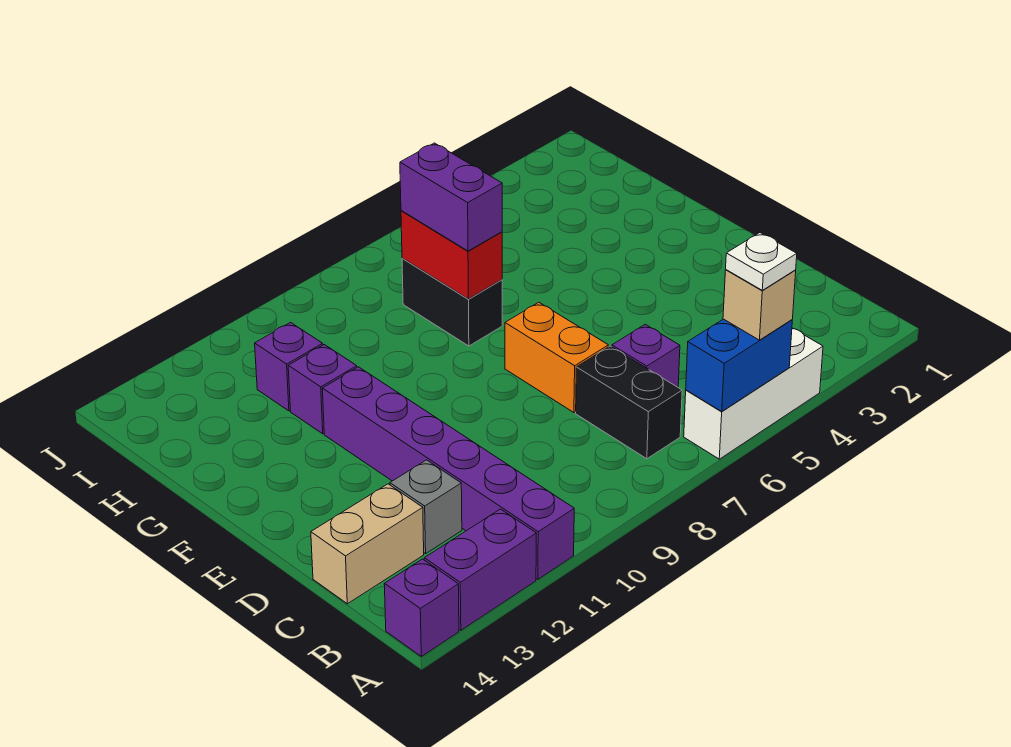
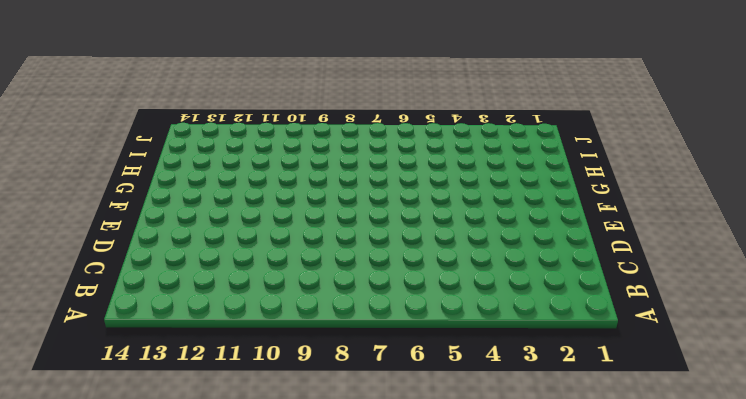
none -> white 1x3 brick [684,328,823,459]
none -> purple 1x6 brick [322,367,574,579]
none -> purple 1x2 brick [424,509,536,630]

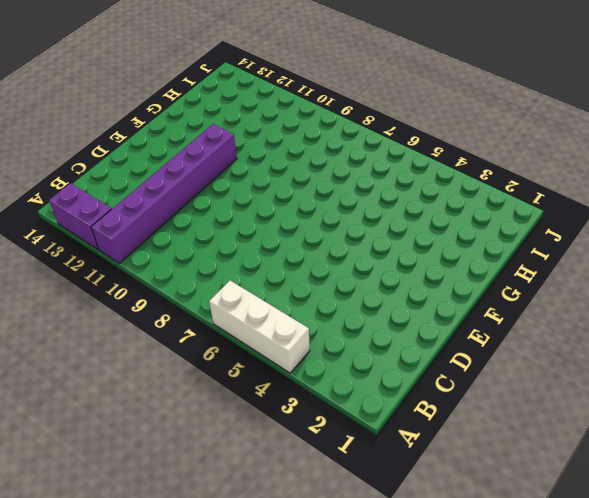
none -> purple 1x1 brick [384,559,459,656]
none -> black 1x2 brick [576,346,682,459]
none -> purple 1x1 brick [612,324,680,387]

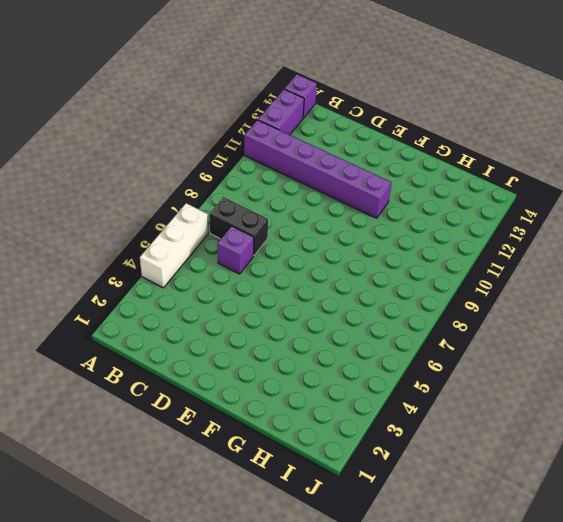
none -> grey 1x1 brick [390,460,462,554]
none -> tan 1x2 brick [311,484,424,604]
none -> orange 1x2 brick [505,302,608,412]

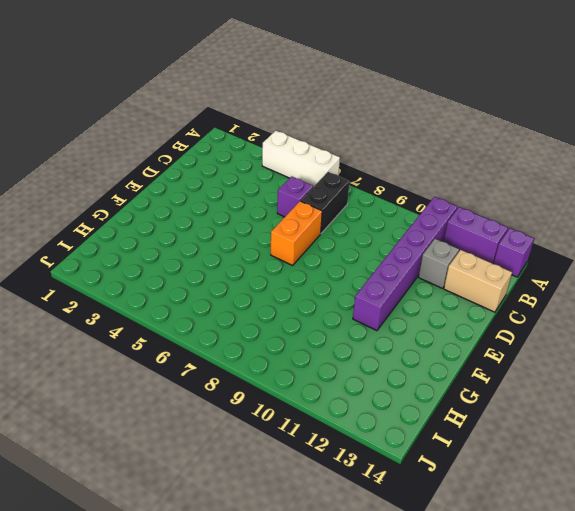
none -> black 1x2 brick [402,258,502,346]
none -> purple 1x1 brick [288,345,357,434]
none -> purple 1x1 brick [255,322,323,411]

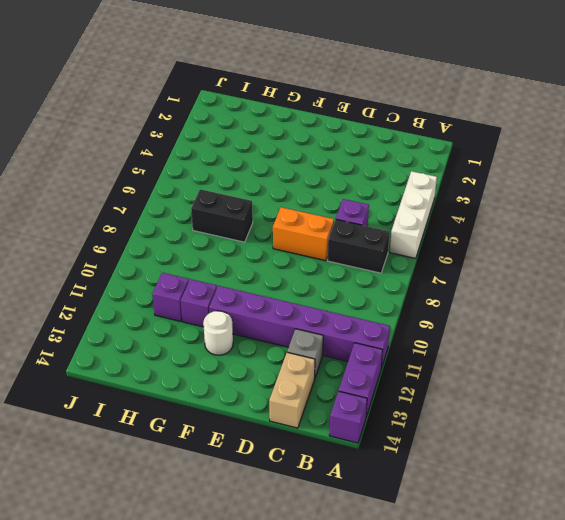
white 1x1 round brick [203,311,233,355] -> none
none -> blue 1x2 brick [686,319,792,411]
none -> red 1x2 brick [401,211,502,299]
none -> tan 1x1 brick [723,270,796,340]

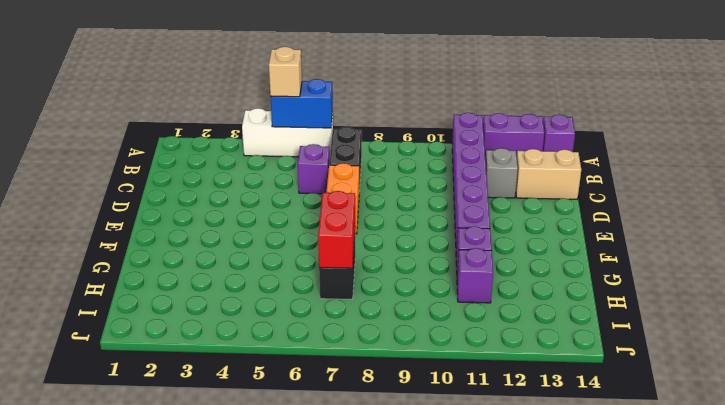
none -> purple 1x2 brick [400,143,502,251]
none -> white 1x1 plate [726,233,797,290]

